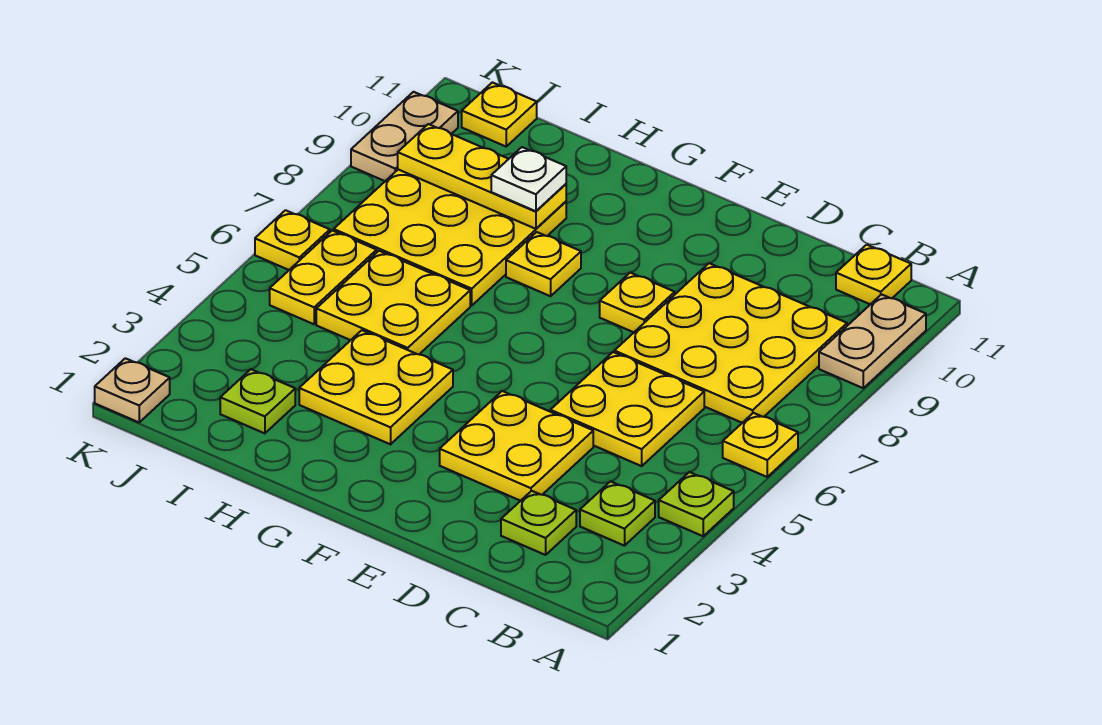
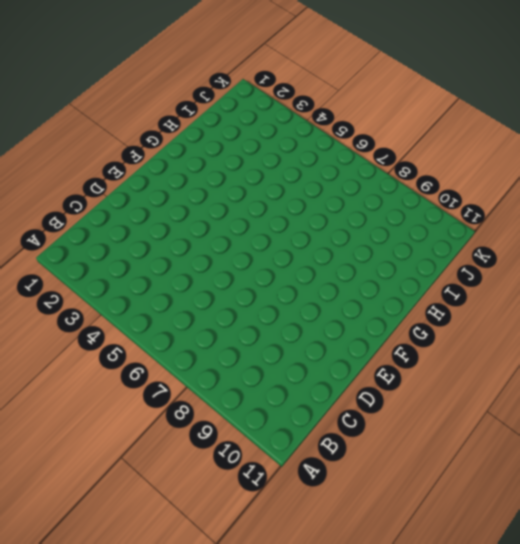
none -> lime 1x1 plate [659,472,734,536]
none -> yellow 1x1 plate [723,413,798,477]
none -> tan 1x2 plate [819,294,926,388]

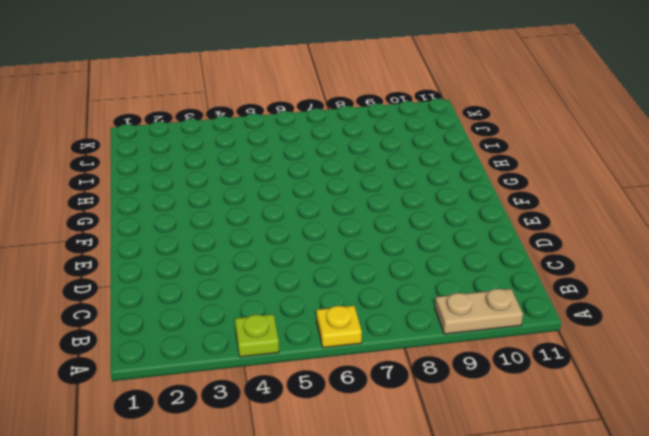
none -> lime 1x1 plate [580,481,655,546]
none -> yellow 3x3 plate [614,263,847,423]
none -> yellow 1x1 plate [836,245,911,304]

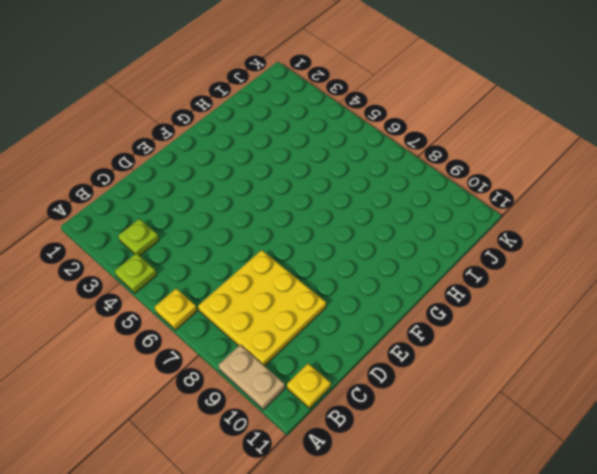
none -> lime 1x1 plate [501,491,576,555]
none -> yellow 2x2 plate [550,352,704,466]
none -> yellow 2x2 plate [440,391,593,501]

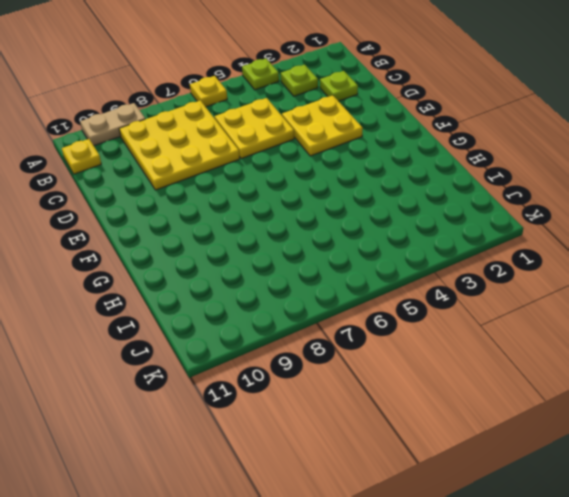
none -> yellow 1x1 plate [600,273,675,332]
none -> yellow 2x2 plate [299,330,453,444]
none -> yellow 1x1 plate [506,232,581,296]

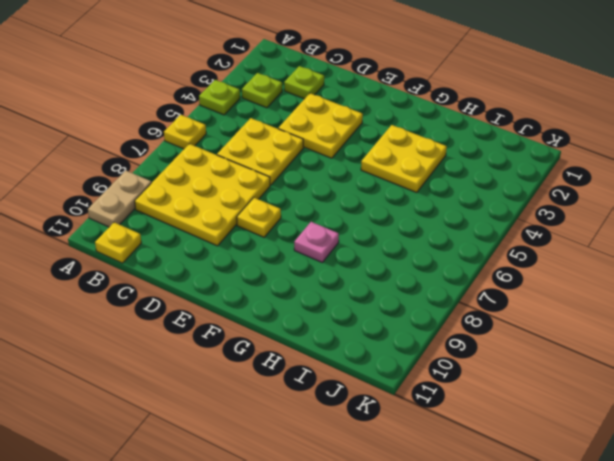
pink 1x1 plate [294,222,339,262] -> yellow 1x1 plate [506,232,581,296]
none -> yellow 2x2 plate [316,251,470,354]
none -> yellow 3x3 plate [334,170,566,306]
none -> lime 1x1 plate [220,369,295,433]

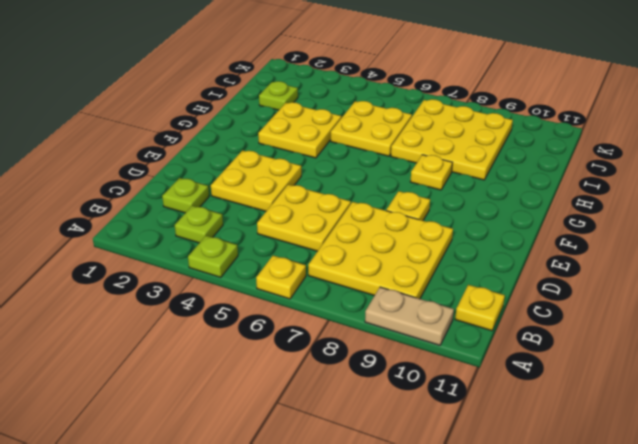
none -> yellow 1x2 plate [270,231,377,324]
none -> yellow 1x1 plate [462,82,537,146]
none -> tan 1x1 plate [95,358,170,422]

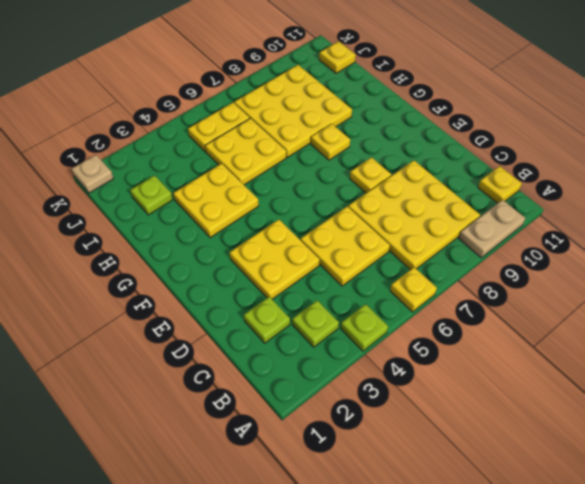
none -> yellow 1x1 plate [255,210,330,270]
none -> tan 1x2 plate [351,92,458,181]
none -> yellow 1x3 plate [398,124,566,229]

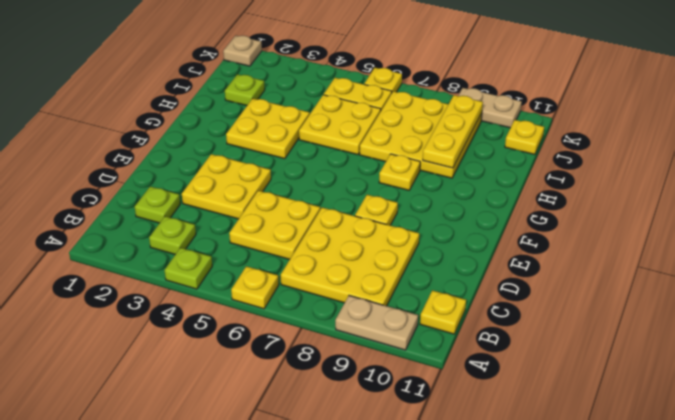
none -> white 1x1 plate [491,147,566,211]

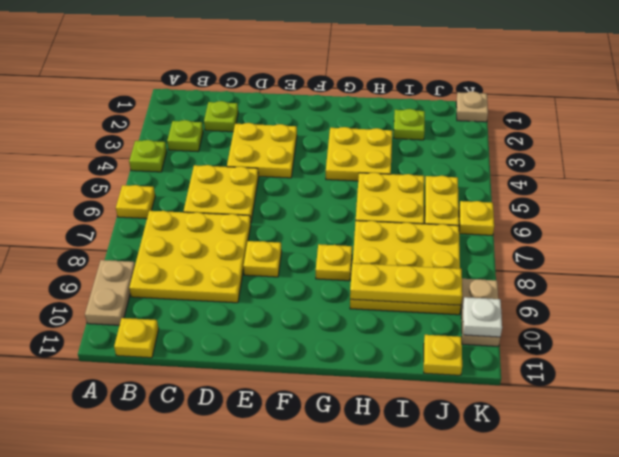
white 1x1 plate [463,297,502,337] -> white 1x1 plate moved to [491,147,566,211]

